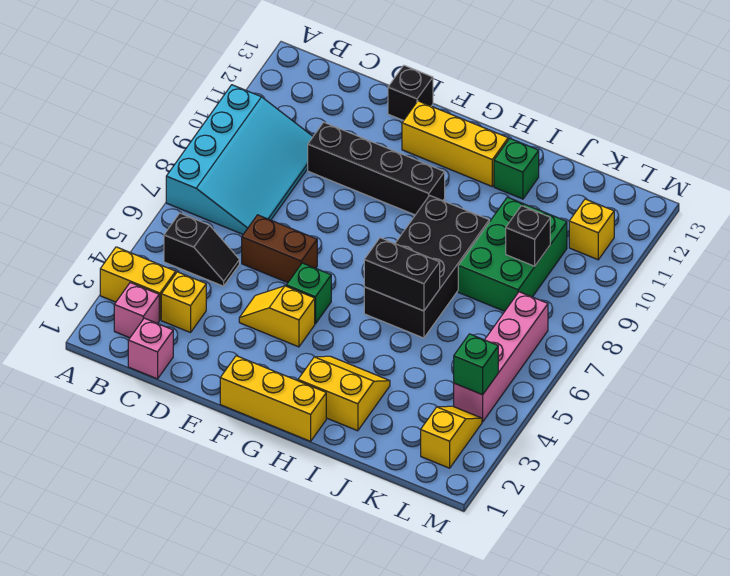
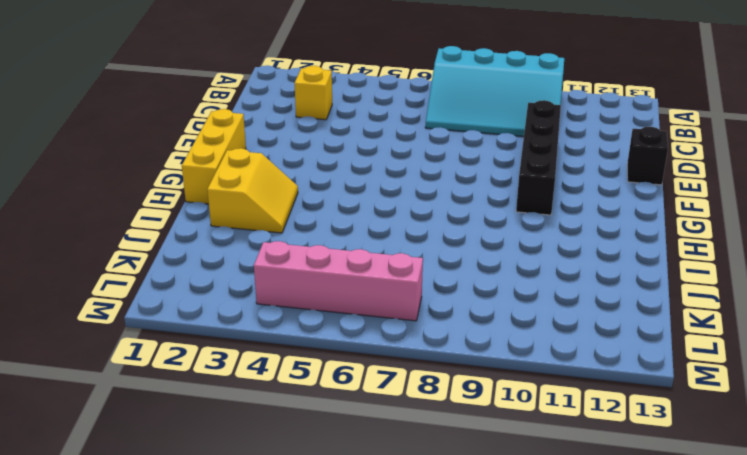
none -> yellow 1x2 brick [100,247,176,320]
none -> pink 1x1 brick [114,283,159,338]
none -> black 1x2 slope [164,213,239,286]

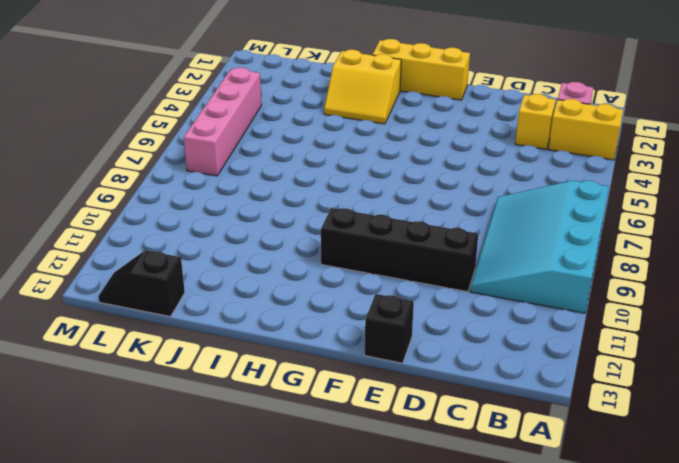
black 1x2 slope [98,250,185,317] -> black 1x2 slope moved to [164,213,239,286]
none -> pink 1x1 brick [128,318,173,379]
none -> brown 1x2 brick [242,215,317,283]
none -> yellow 1x2 slope [239,286,315,347]

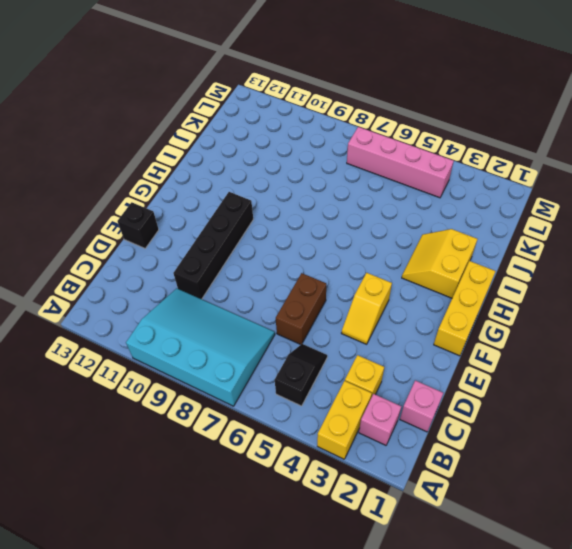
none -> green 1x1 brick [286,263,331,324]
none -> yellow 1x3 brick [402,101,508,186]
none -> black 2x4 brick [364,195,489,338]

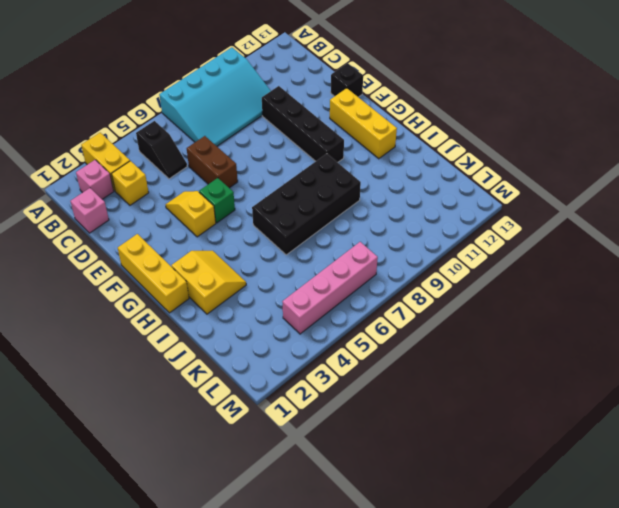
none -> green 1x1 brick [494,139,539,199]
none -> green 2x3 brick [458,197,567,311]
none -> yellow 1x2 slope [421,406,482,468]

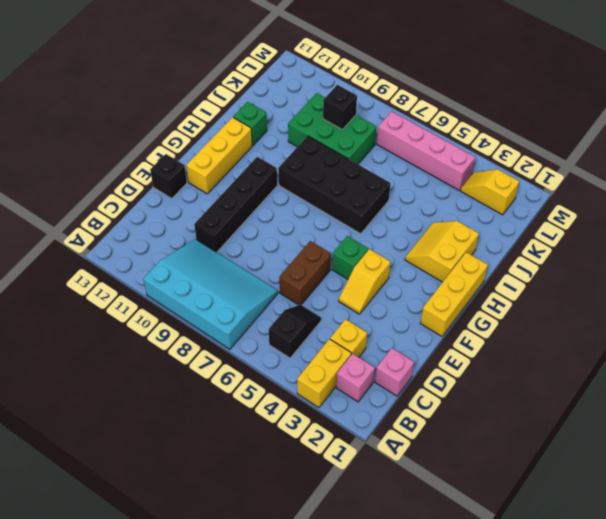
none -> yellow 1x1 brick [569,199,614,260]
none -> black 1x2 brick [364,238,440,311]
none -> green 1x1 brick [454,334,498,395]

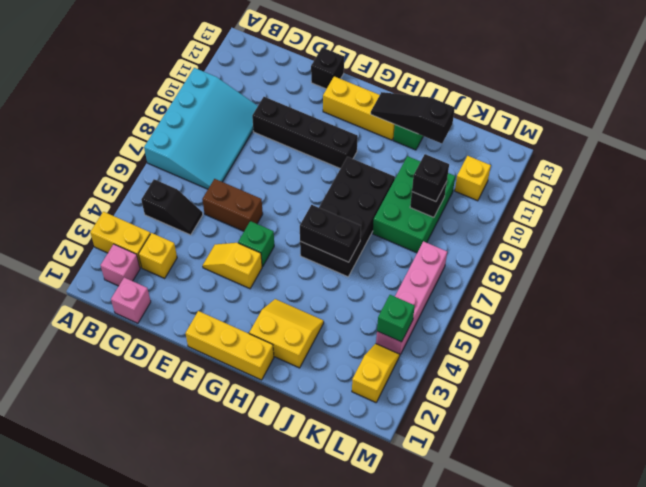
black 1x3 slope [371,92,455,143] -> none
black 1x1 brick [412,154,449,202] -> none

